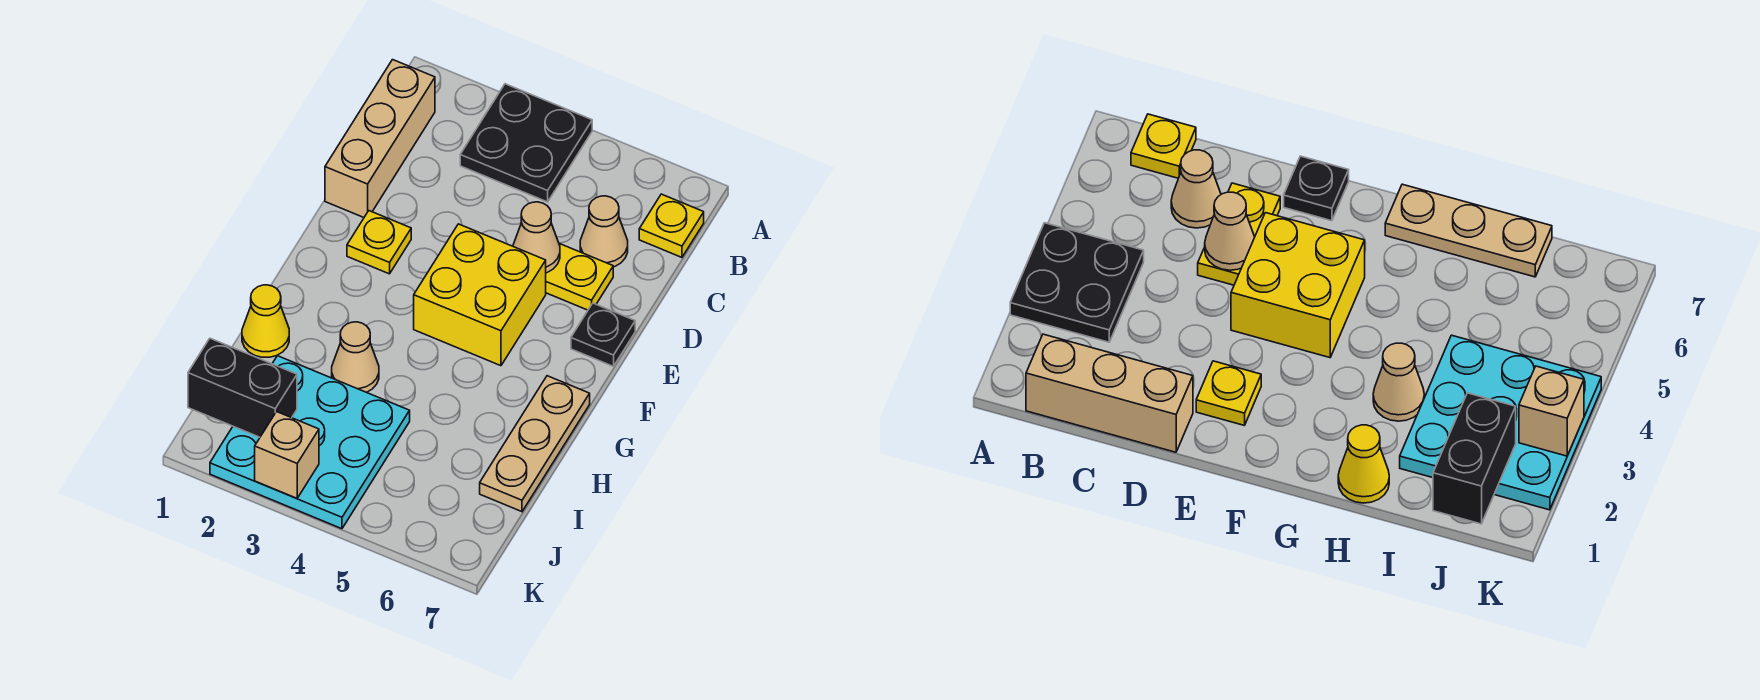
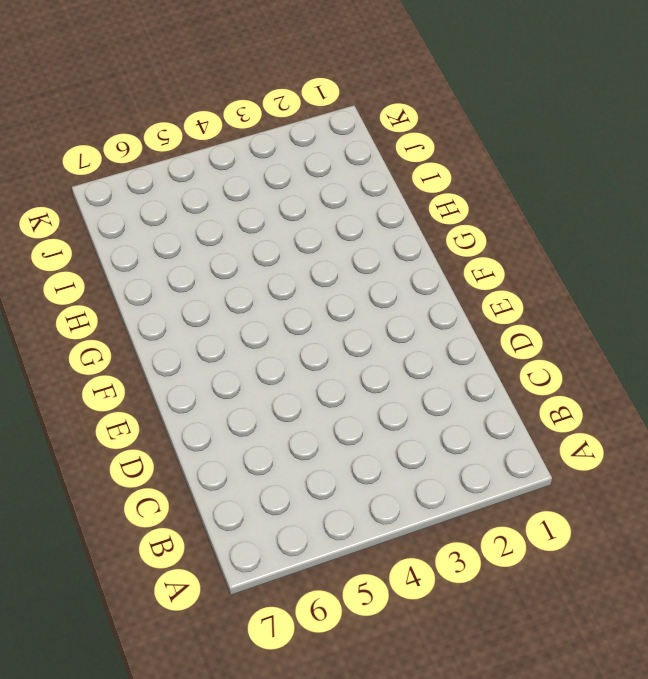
none -> black 2x2 plate [460,84,592,202]
none -> tan 1x3 brick [325,60,435,217]
none -> yellow 1x1 plate [639,194,704,257]

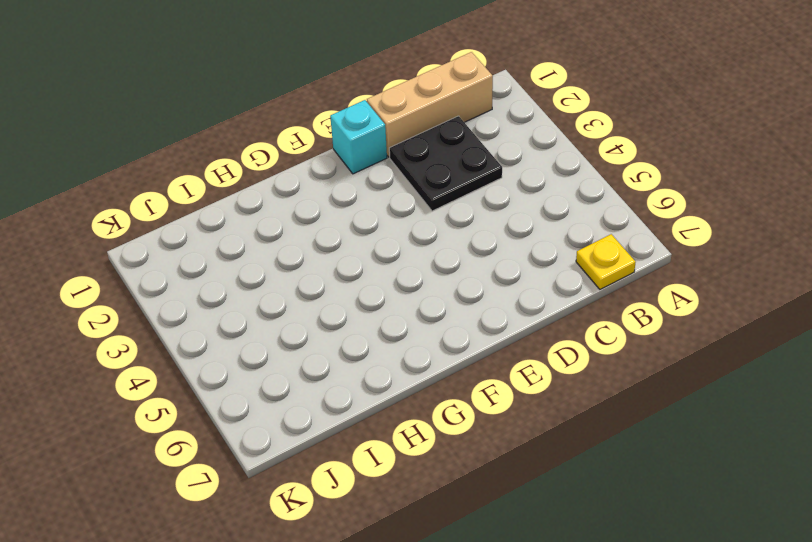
black 2x2 plate [389,116,502,211] -> black 2x2 plate moved to [460,84,592,202]
cyan 1x1 brick [330,100,387,174] -> none
none -> tan 1x1 cone [580,196,628,267]
none -> yellow 1x2 plate [546,244,613,310]
none -> yellow 1x1 plate [347,211,411,274]

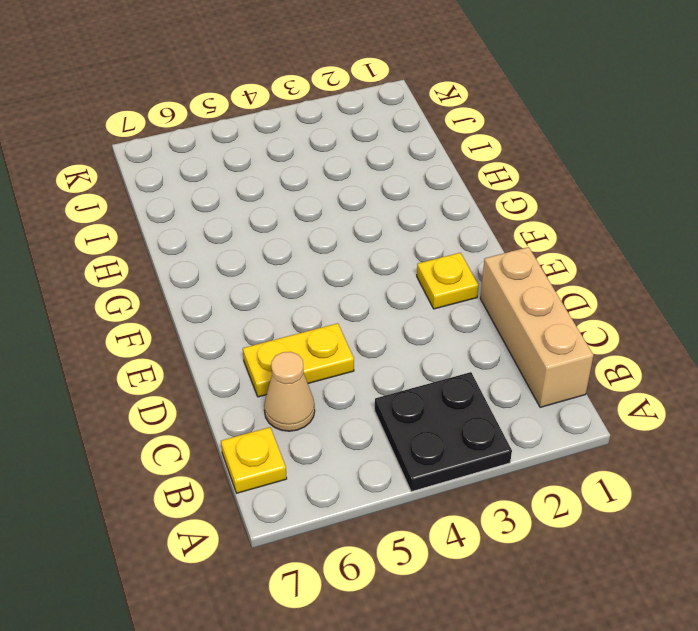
none -> yellow 2x2 brick [414,224,546,366]
none -> black 1x1 plate [571,303,635,366]
none -> tan 1x3 plate [480,376,590,512]

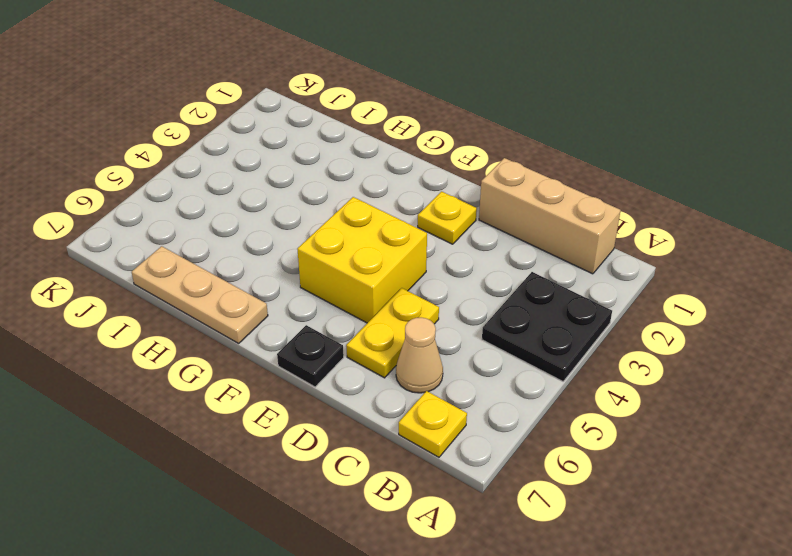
none -> yellow 1x1 cone [242,285,289,357]
none -> tan 1x1 cone [332,322,379,393]
none -> cyan 3x3 plate [210,356,410,529]

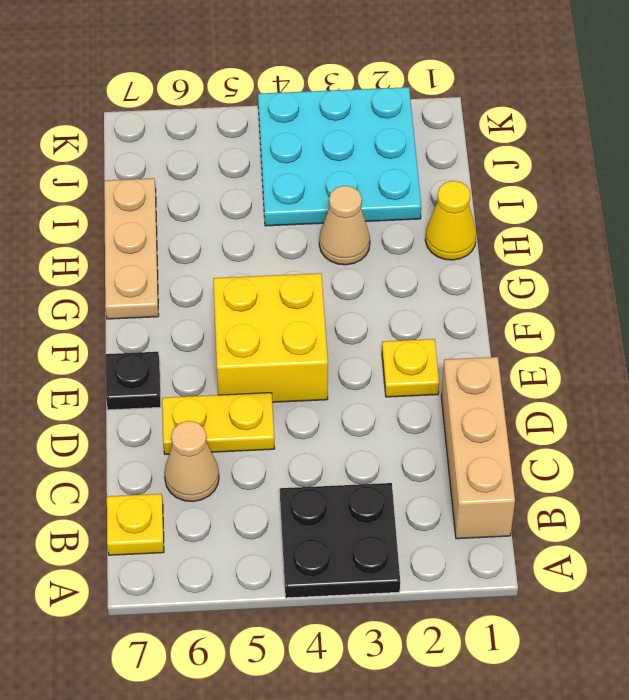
none -> tan 1x1 cone [513,202,560,273]
none -> black 1x2 brick [188,338,297,437]
none -> tan 1x1 brick [255,412,319,498]

